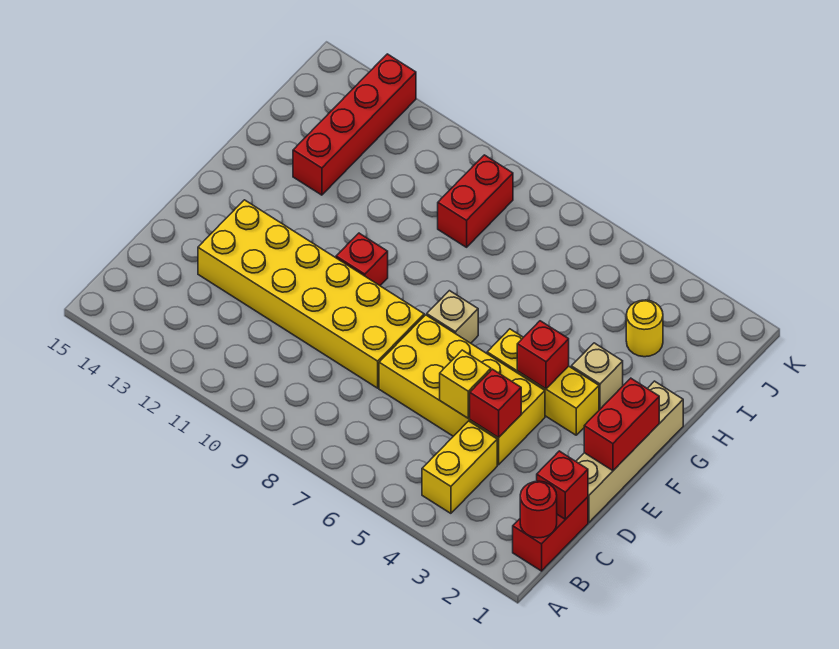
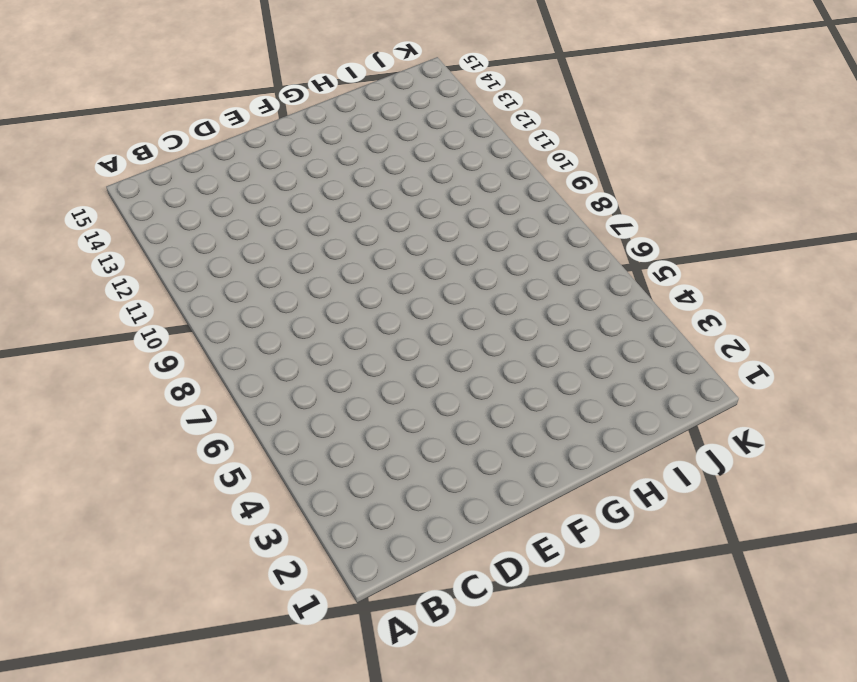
none -> red 1x2 brick [513,497,588,571]
none -> yellow 1x2 brick [422,421,497,513]
none -> tan 1x4 brick [576,381,683,522]

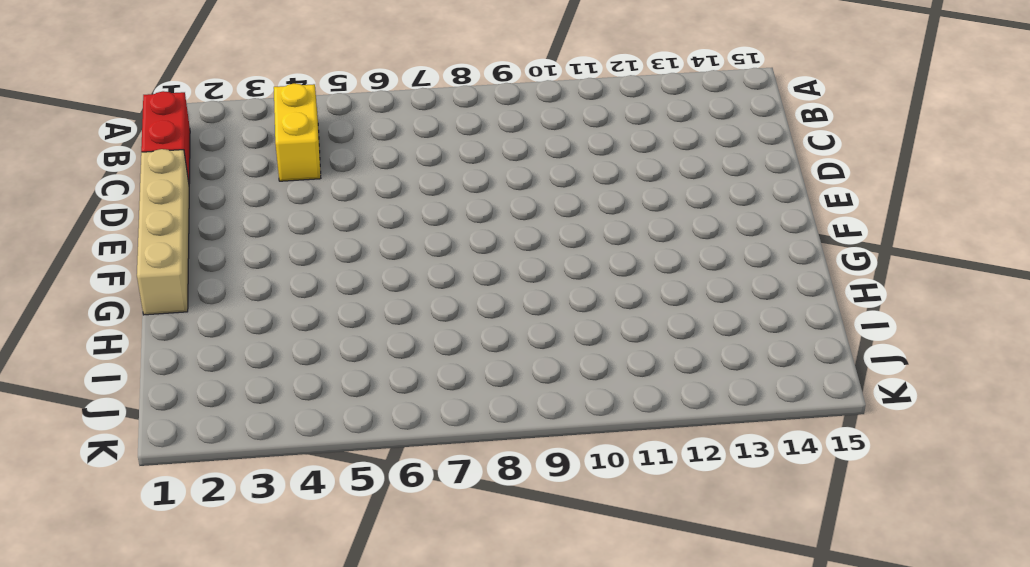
none -> yellow 2x4 brick [379,315,545,465]
none -> yellow 2x6 brick [198,200,424,388]
none -> yellow 1x3 brick [487,329,599,435]

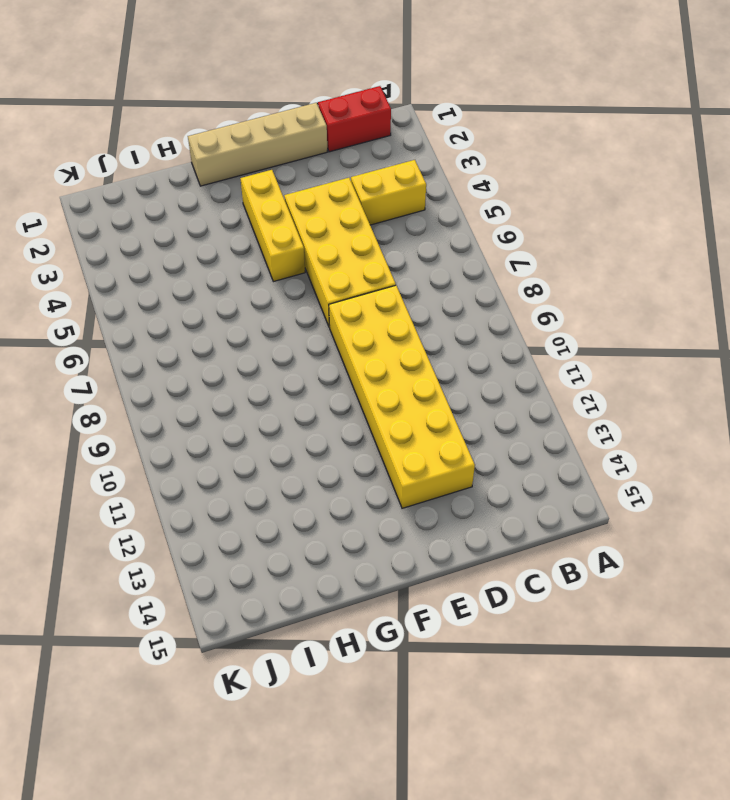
none -> tan 1x1 brick [427,291,478,343]
none -> red 1x1 brick [336,233,388,285]
none -> tan 1x1 brick [571,343,623,410]

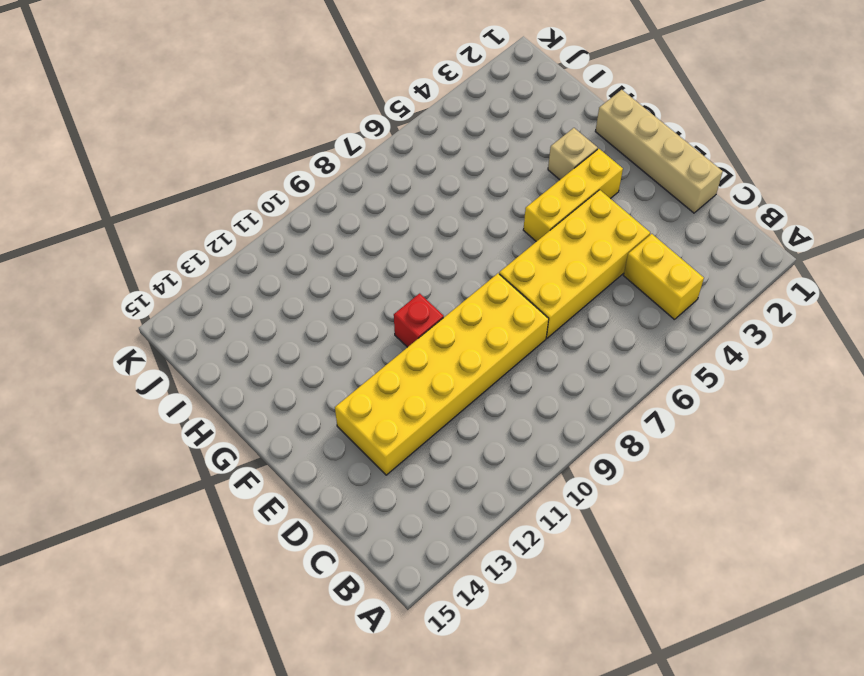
none -> red 1x2 brick [513,497,588,571]
none -> tan 1x1 brick [427,291,478,343]
none -> red 1x4 brick [293,54,416,195]

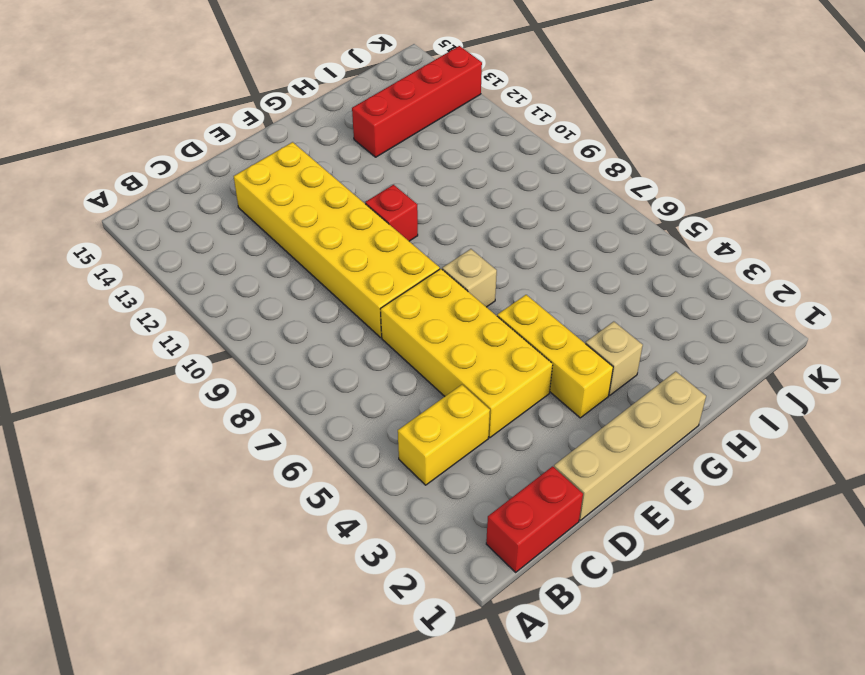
none -> yellow 1x1 round brick [626,300,663,357]
none -> red 1x2 brick [438,155,513,247]
none -> red 1x1 round brick [520,481,557,538]

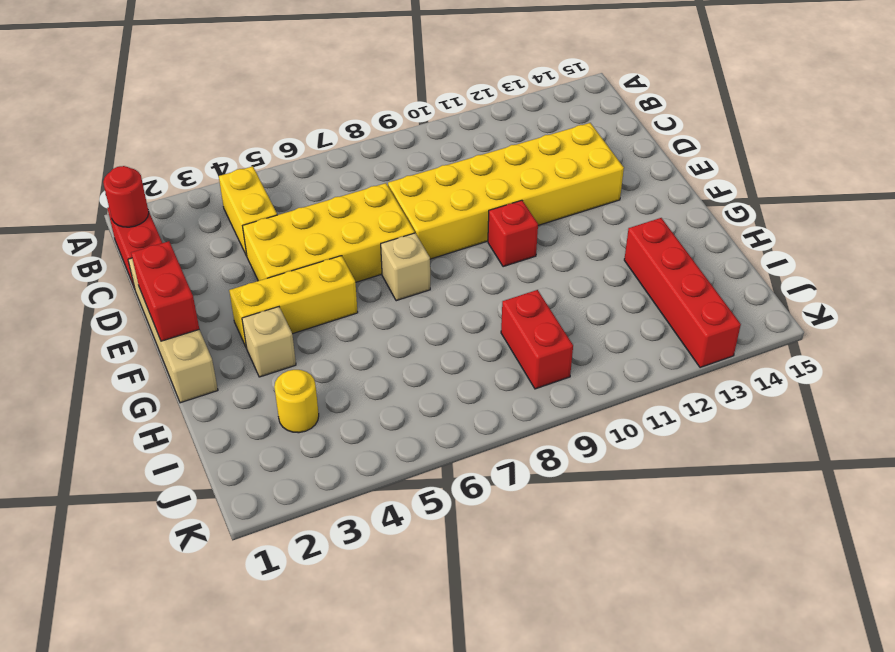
none -> red 1x1 brick [537,451,588,519]
none -> red 1x1 brick [470,369,521,438]
none -> yellow 1x1 brick [440,350,491,418]

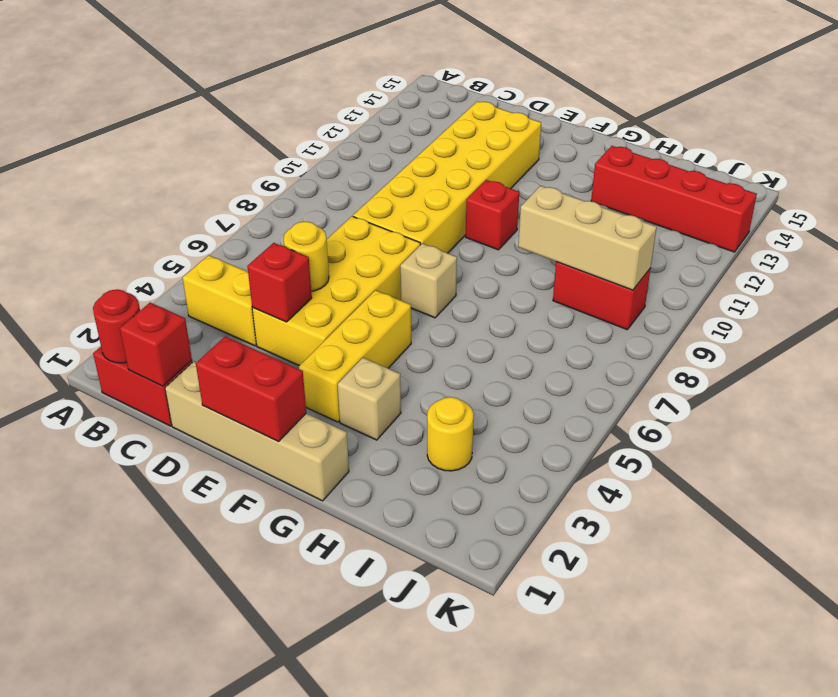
yellow 1x1 round brick [284,221,329,291] -> yellow 1x1 brick [440,350,491,418]
tan 1x3 brick [518,186,657,290] -> none
none -> red 1x1 brick [517,321,569,389]

